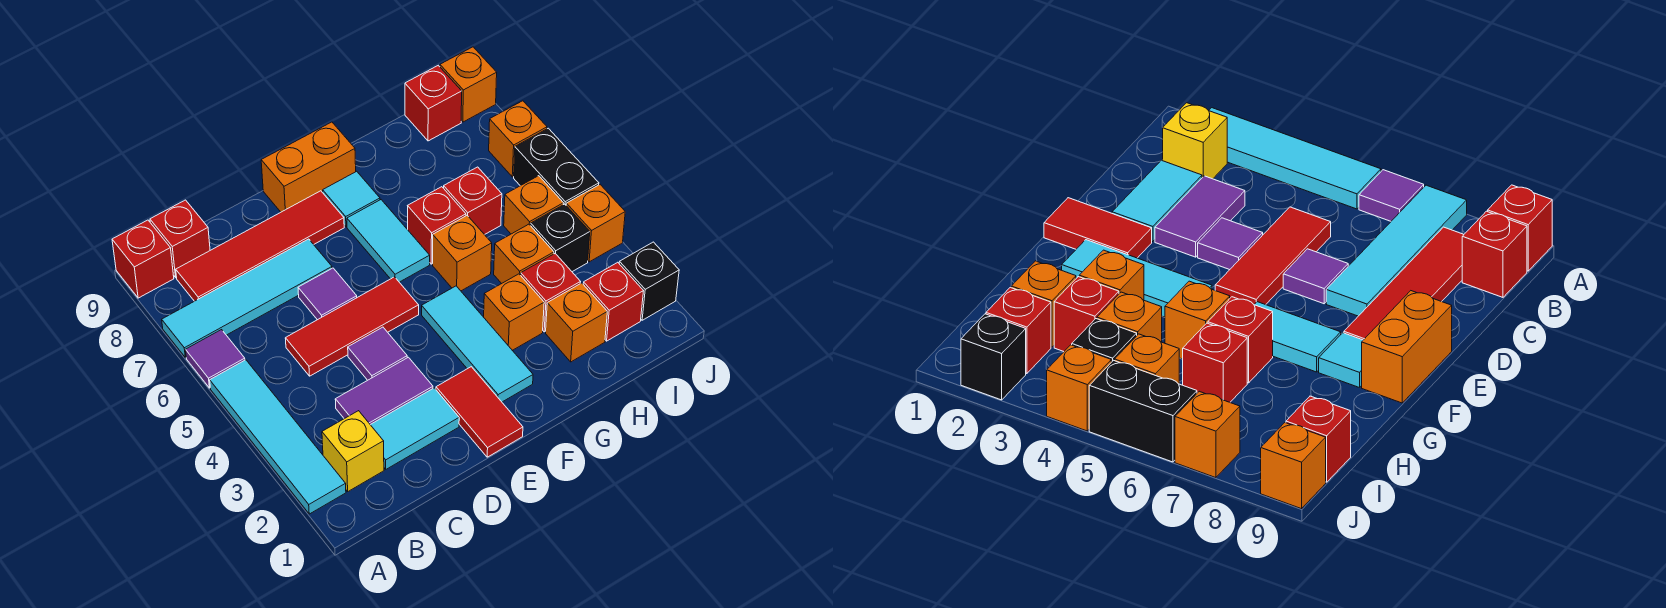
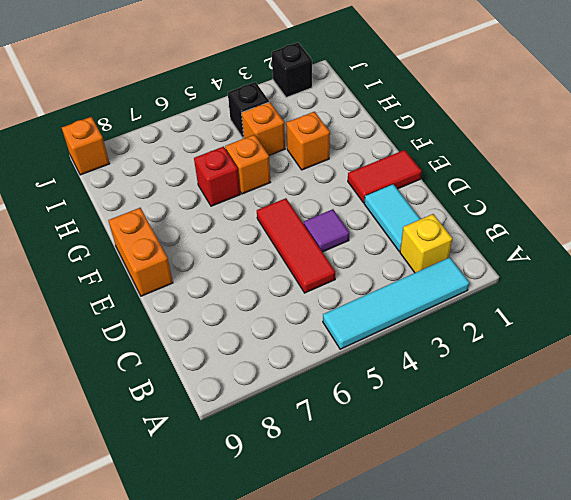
none -> purple 1x1 tile [186,330,245,388]
none -> cyan 1x4 tile [162,239,332,358]
none -> red 1x1 brick [112,220,174,298]
none -> red 1x4 tile [176,191,344,301]

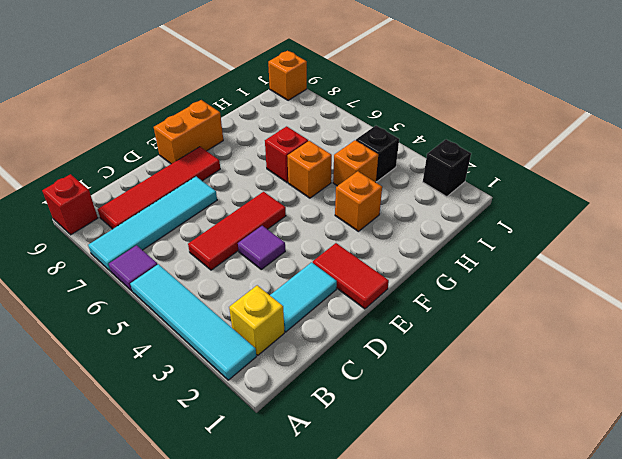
none -> red 1x1 brick [150,200,210,278]
none -> purple 1x2 tile [335,357,433,424]
none -> purple 1x1 tile [298,268,357,320]
none -> cyan 1x3 tile [422,286,533,402]

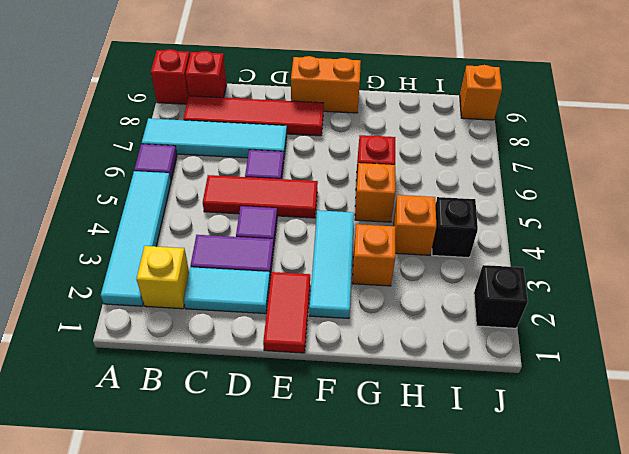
none -> cyan 1x2 tile [347,200,430,282]
none -> cyan 1x1 tile [323,171,380,227]
none -> orange 1x1 brick [546,283,607,362]
none -> red 1x1 brick [521,254,580,332]

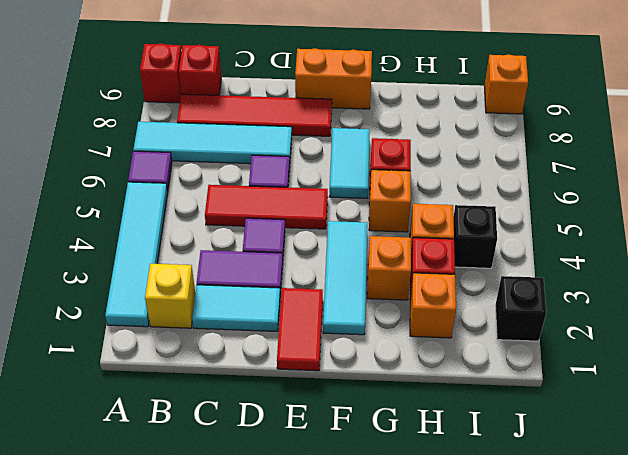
none -> cyan 1x1 tile [323,171,380,227]
none -> red 1x1 brick [444,167,502,235]
none -> red 1x1 brick [583,262,643,341]
none -> orange 1x1 brick [504,176,563,234]

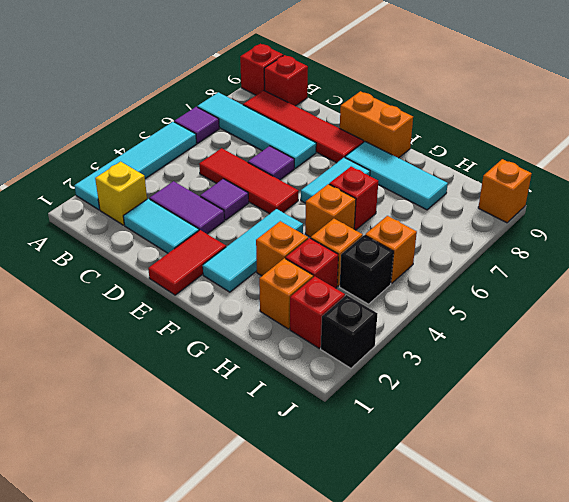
cyan 1x3 tile [345,142,448,210] -> cyan 1x1 tile [323,171,380,227]
none -> red 1x1 brick [444,167,502,235]
none -> red 1x1 brick [405,65,462,141]
none -> orange 1x1 brick [566,185,625,262]
none -> black 1x2 brick [514,128,599,205]

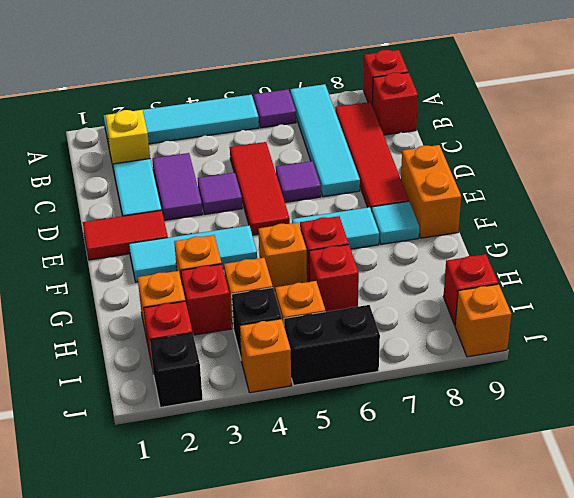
none -> orange 1x1 brick [489,101,547,177]

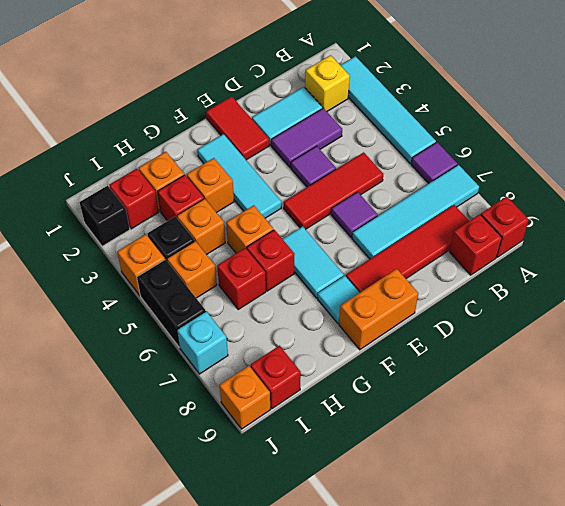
cyan 1x1 brick [177,311,228,374] -> orange 1x1 brick [489,101,547,177]

